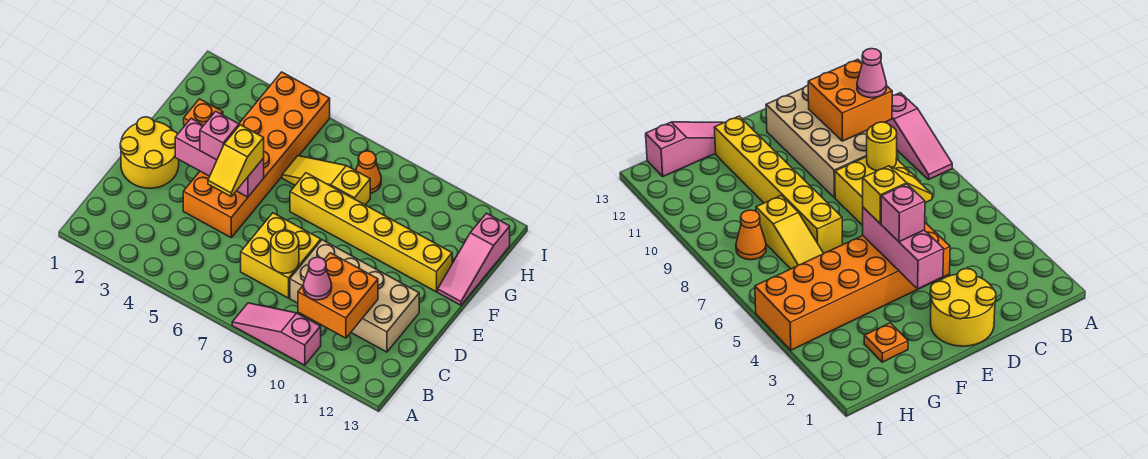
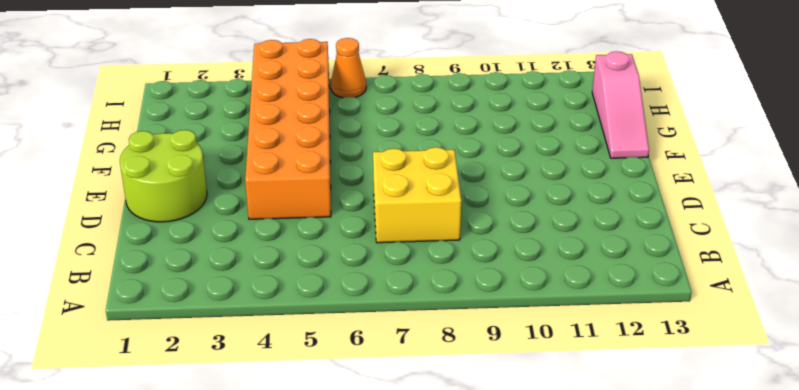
lime 2x2 round brick [120,130,207,222] -> yellow 2x2 round brick [120,117,179,188]
orange 1x1 cone [331,38,366,98] -> orange 1x1 cone moved to [356,151,381,193]
none -> pink 1x3 slope [232,303,321,365]
none -> tan 2x4 brick [290,240,419,352]
none -> yellow 1x6 brick [290,173,452,292]

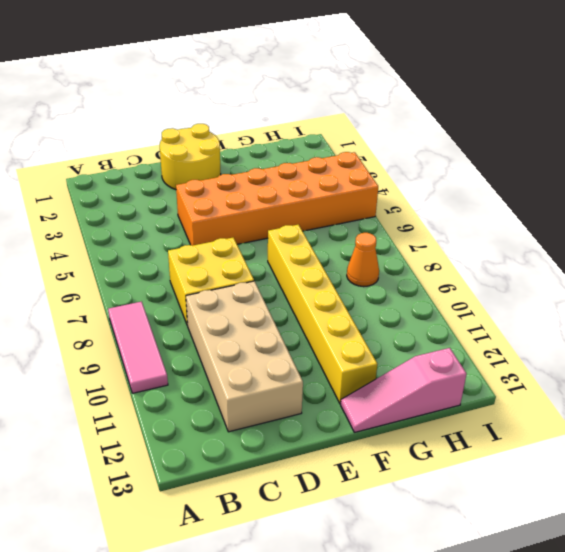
pink 1x3 tile [108,302,168,393] -> pink 1x3 slope [232,303,321,365]
none -> orange 1x1 plate [184,99,223,125]
none -> yellow 1x3 slope [282,156,370,205]
none -> orange 2x2 brick [298,253,378,338]

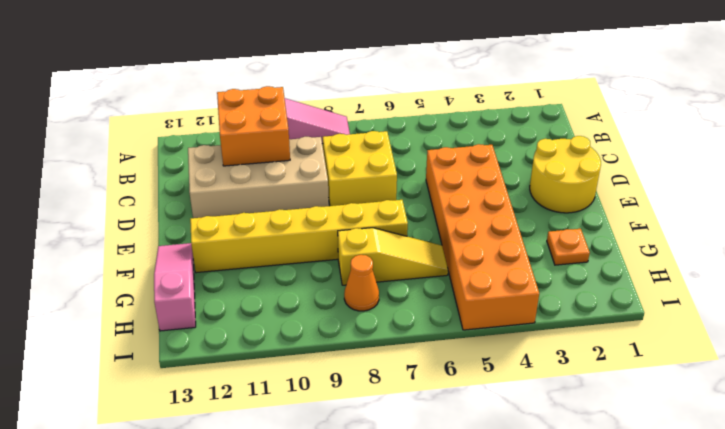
none -> yellow 1x1 round brick [271,230,299,273]
none -> pink 1x3 brick [175,118,264,197]
none -> pink 1x1 cone [303,257,332,300]

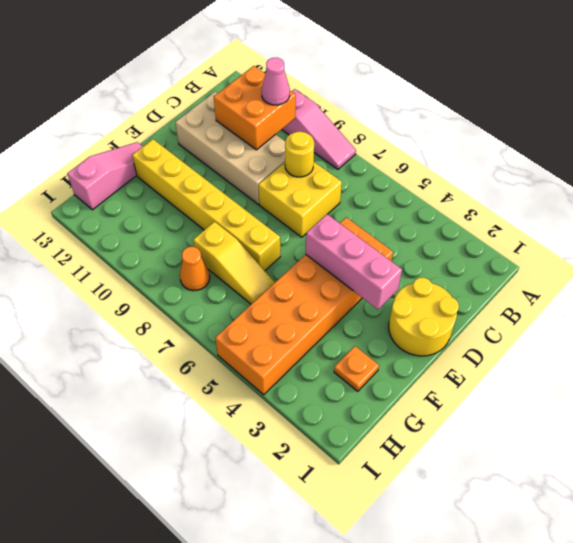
none -> yellow 1x2 slope [208,125,264,196]
none -> pink 1x1 brick [200,111,239,160]

